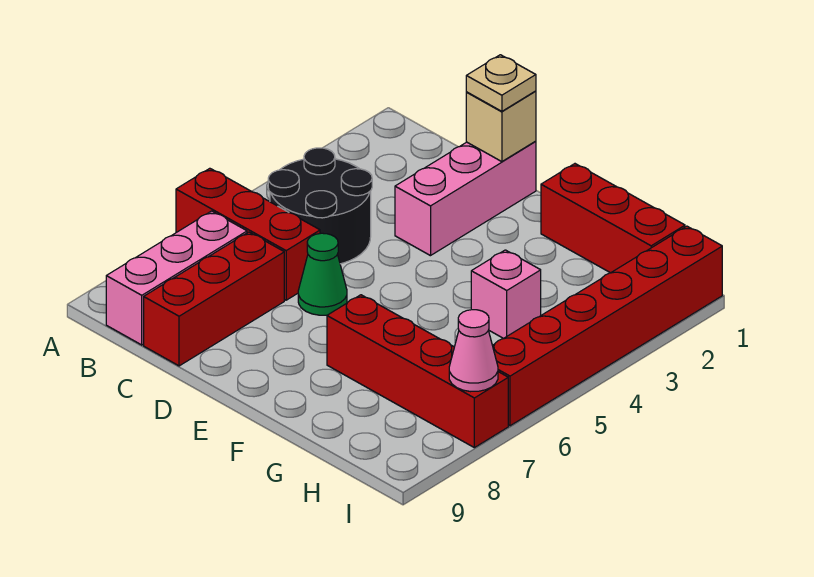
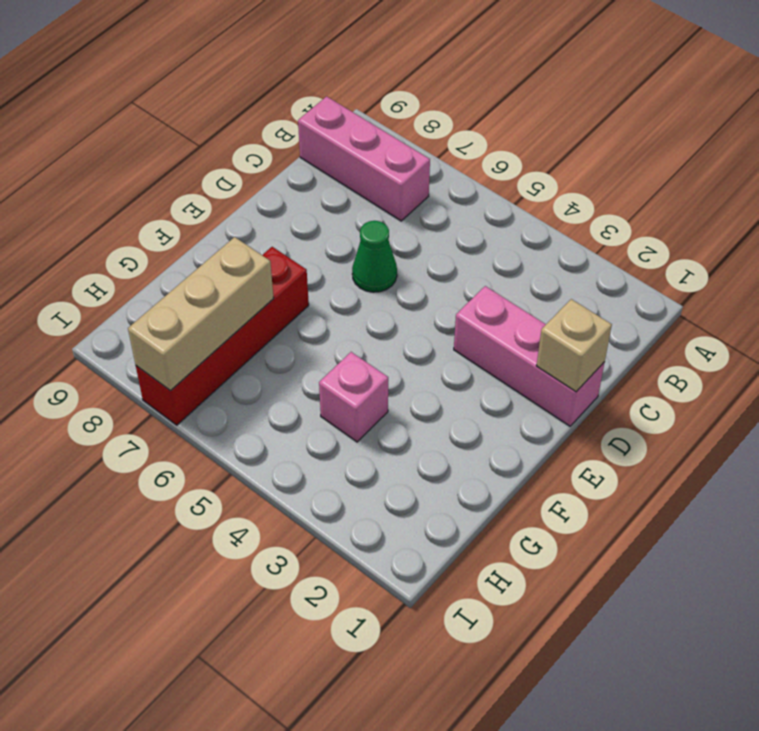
tan 1x3 brick [128,237,274,391] -> pink 1x1 cone [449,310,498,392]
none -> red 1x3 brick [176,168,320,300]
none -> black 2x2 round brick [268,148,372,264]
none -> red 1x3 brick [144,232,284,366]

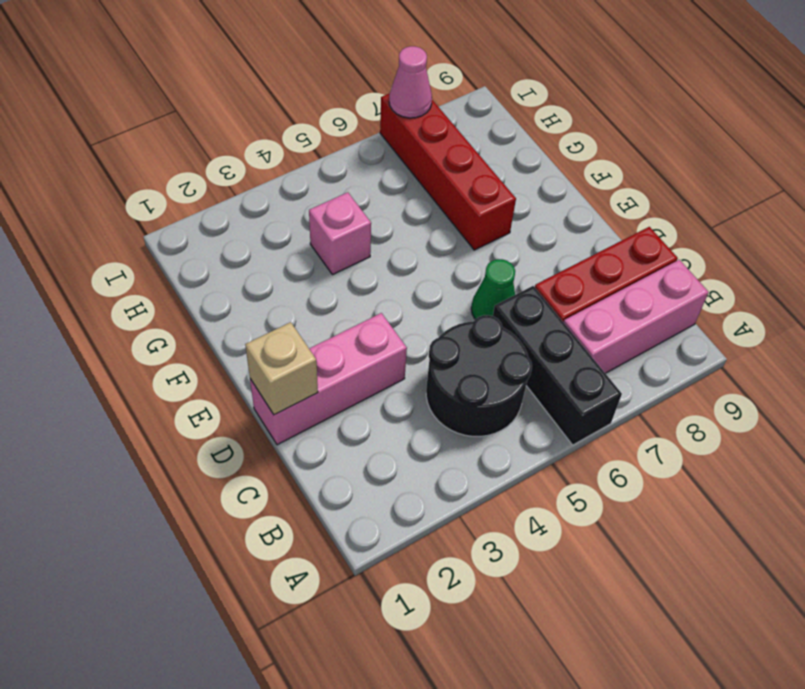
black 1x3 brick [493,286,622,445] -> red 1x3 brick [176,168,320,300]
none -> red 1x3 brick [541,164,685,273]
none -> red 1x6 brick [492,226,722,426]
none -> tan 1x1 plate [466,55,536,111]

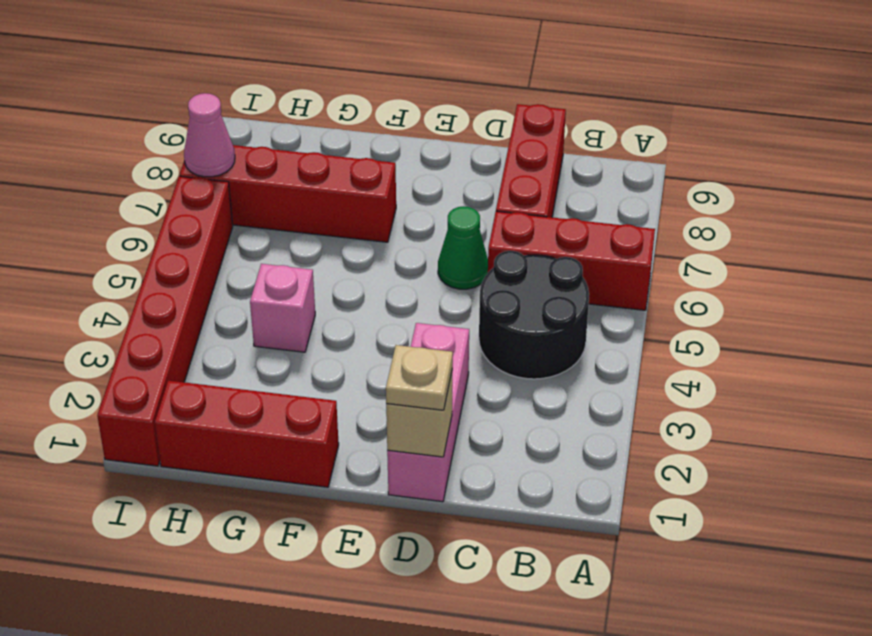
none -> pink 1x3 brick [106,211,247,345]

